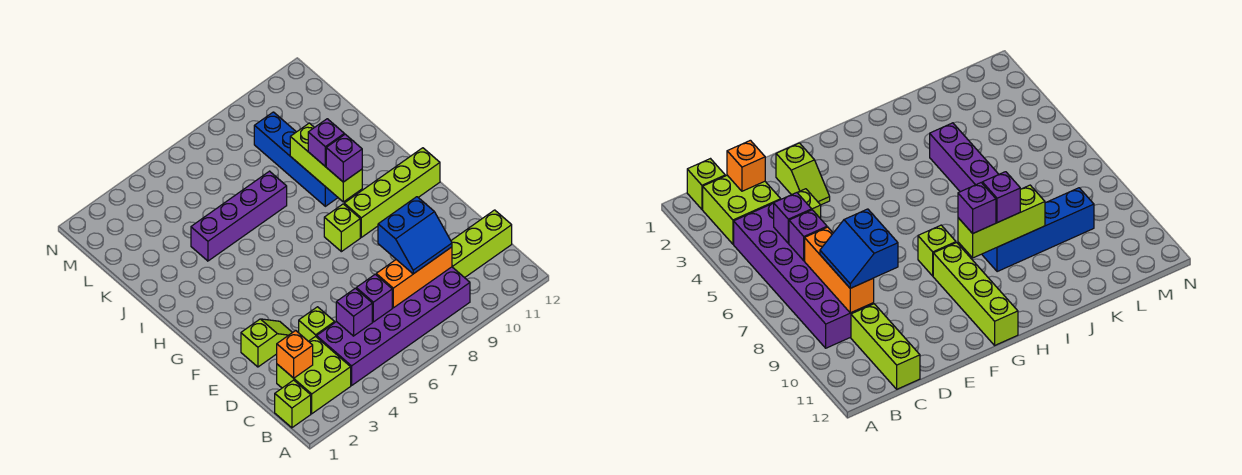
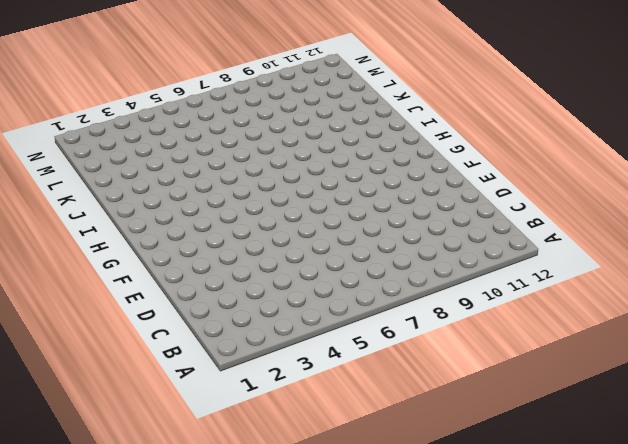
none -> lime 1x1 brick [275,380,311,428]
none -> lime 2x2 brick [277,336,351,414]
none -> purple 2x6 brick [317,267,470,386]

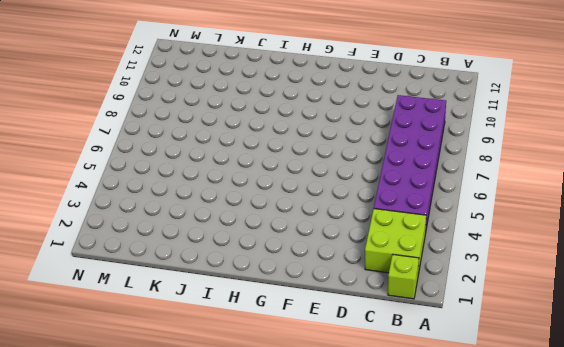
none -> lime 1x3 brick [451,210,512,278]
none -> lime 1x1 brick [299,307,335,341]
none -> lime 1x2 slope [241,319,293,367]

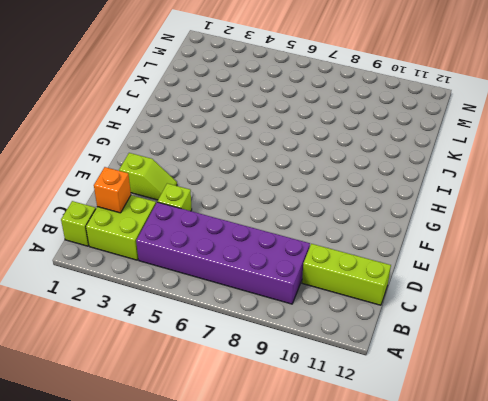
none -> lime 1x1 brick [324,204,360,252]
none -> lime 1x4 brick [344,148,440,237]
none -> blue 1x4 brick [254,112,338,206]

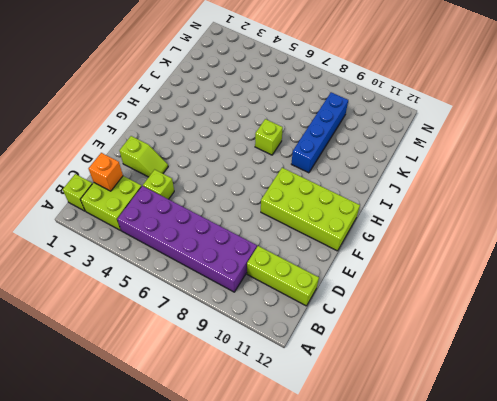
lime 2x4 brick [261,168,360,251] -> lime 1x4 brick [344,148,440,237]
lime 1x1 brick [255,119,283,155] -> lime 1x1 brick moved to [324,204,360,252]
none -> purple 1x4 brick [191,171,287,261]
none -> purple 1x1 brick [336,288,372,336]
none -> purple 1x1 brick [356,274,392,322]

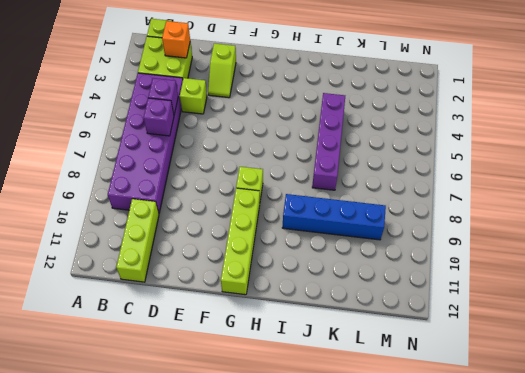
none -> orange 1x3 brick [376,247,452,308]
none -> lime 1x3 brick [290,123,362,202]
none -> blue 2x2 slope [378,197,452,274]

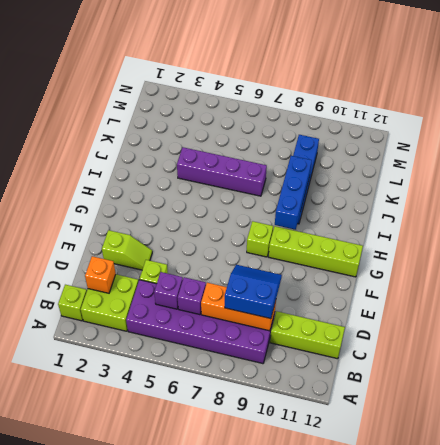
blue 2x2 slope [225,265,282,319] -> blue 2x2 slope turned to [378,197,452,274]
blue 1x3 brick [275,156,312,230] -> lime 1x3 brick [290,123,362,202]
none -> purple 1x1 brick [326,134,362,182]
none -> purple 1x1 brick [308,119,344,166]

